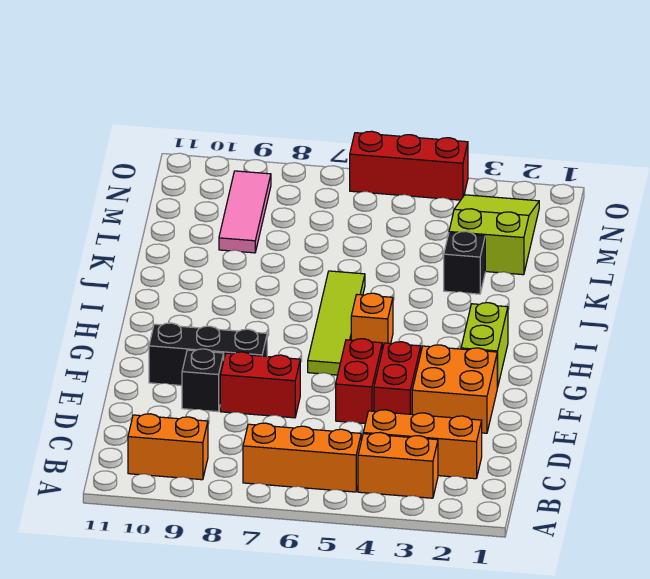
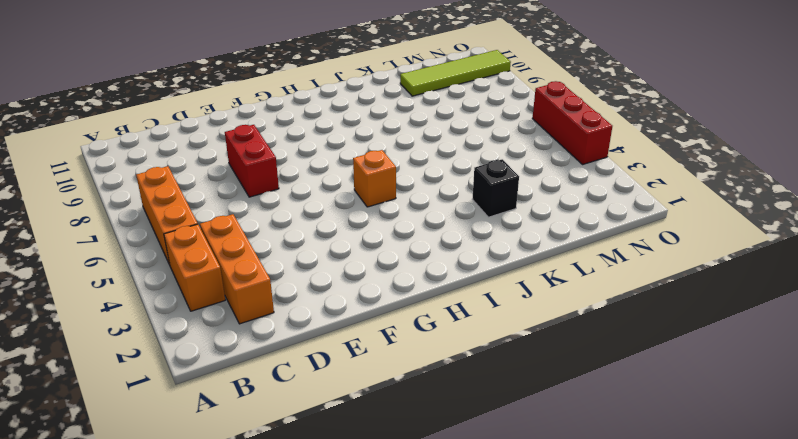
lime 1x4 tile [400,50,511,96] -> lime 1x4 tile moved to [308,271,365,375]
none -> orange 1x2 brick [128,414,208,480]
none -> orange 2x2 brick [412,345,497,433]
none -> red 1x2 brick [374,342,421,414]

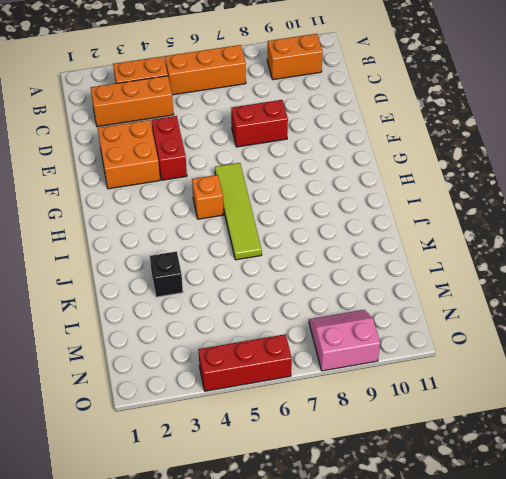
pink 2x2 slope [309,310,380,371] -> pink 1x3 tile [219,171,271,253]
none -> red 1x2 brick [336,339,382,424]
none -> black 1x1 brick [182,349,224,412]
none -> black 1x3 brick [149,323,267,386]

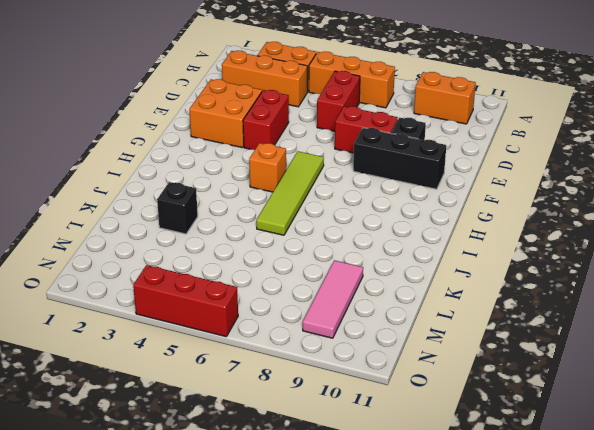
red 1x2 brick [317,71,360,131] -> red 1x2 brick moved to [336,339,382,424]
none -> lime 1x2 brick [461,303,508,388]
none -> lime 2x3 slope [449,195,539,275]

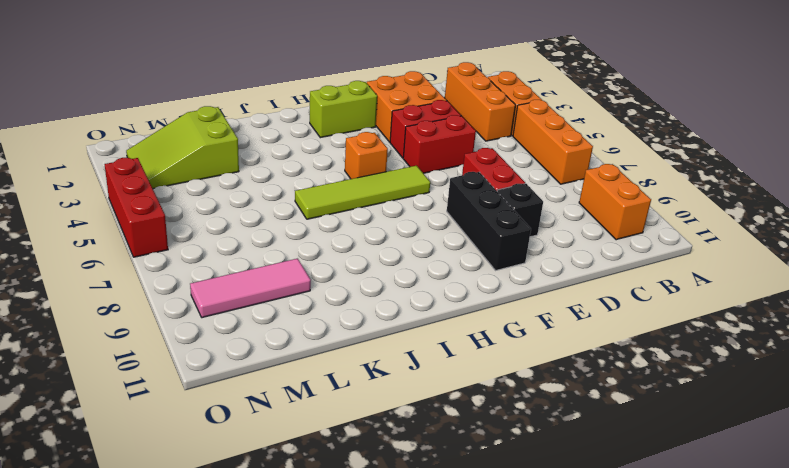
none -> black 1x1 brick [444,231,485,294]

